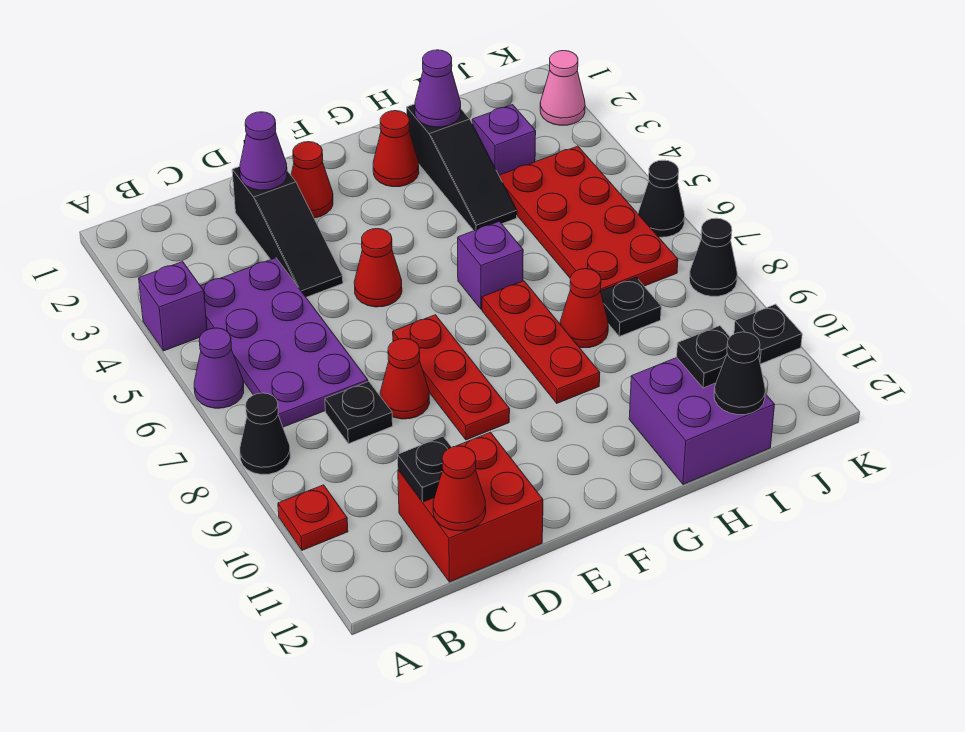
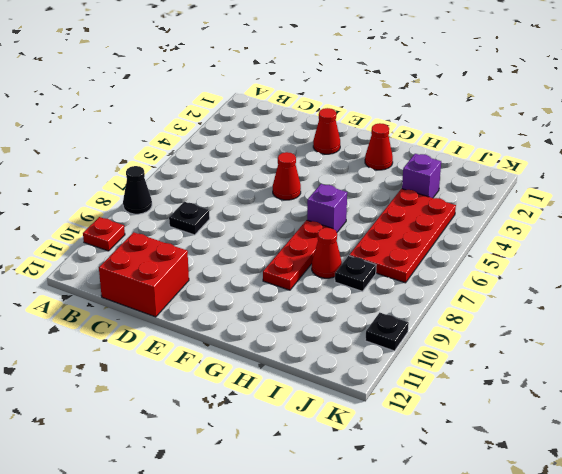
none -> purple 1x1 brick [139,262,207,351]
none -> purple 1x1 cone [194,328,244,408]
none -> purple 2x4 plate [201,258,368,427]
none -> black 1x3 slope [232,167,343,297]

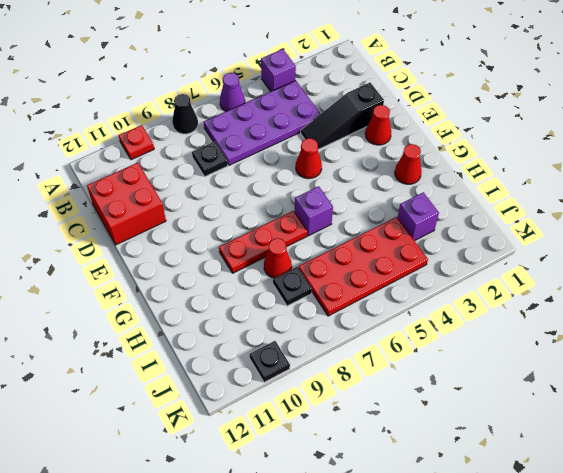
none -> red 1x1 cone [380,339,430,419]
none -> red 1x3 plate [393,315,510,440]
none -> black 1x3 slope [407,104,517,231]
none -> purple 2x2 brick [629,358,775,484]

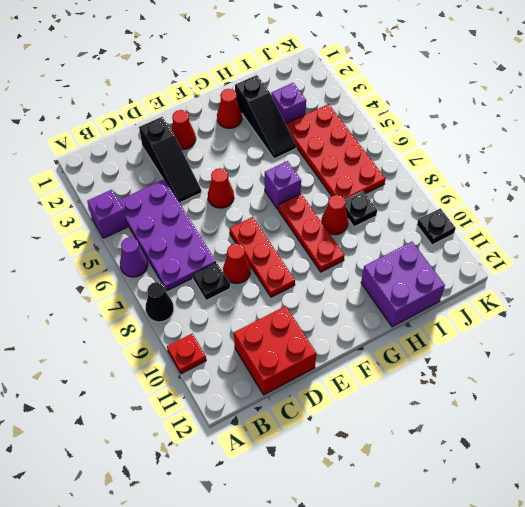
none -> pink 1x1 cone [540,51,585,125]
none -> black 1x1 cone [638,160,685,237]
none -> black 1x1 cone [689,218,737,296]
none -> black 1x1 plate [398,436,451,502]

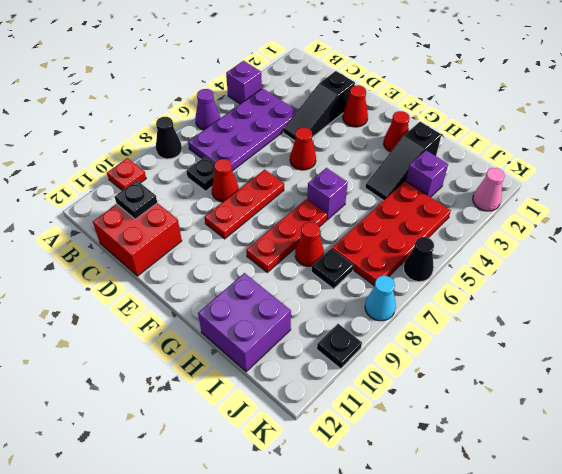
cyan 1x1 cone [365,276,396,321] -> black 1x1 cone [689,218,737,296]
none -> red 1x1 cone [433,446,486,531]
none -> purple 1x1 cone [240,112,287,190]
none -> purple 1x1 cone [415,50,461,127]
none -> black 1x1 plate [677,326,730,388]

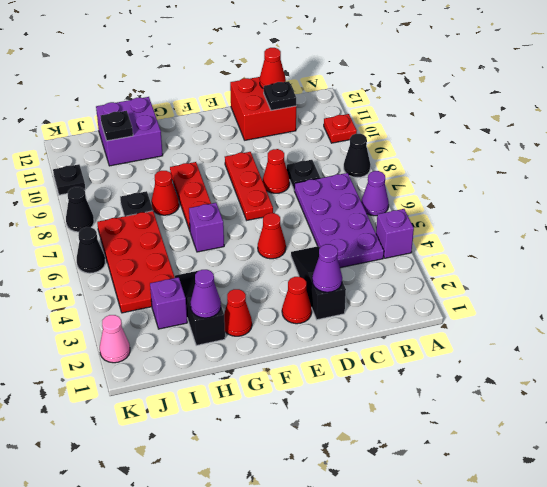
none -> black 1x1 cone [714,332,765,415]

